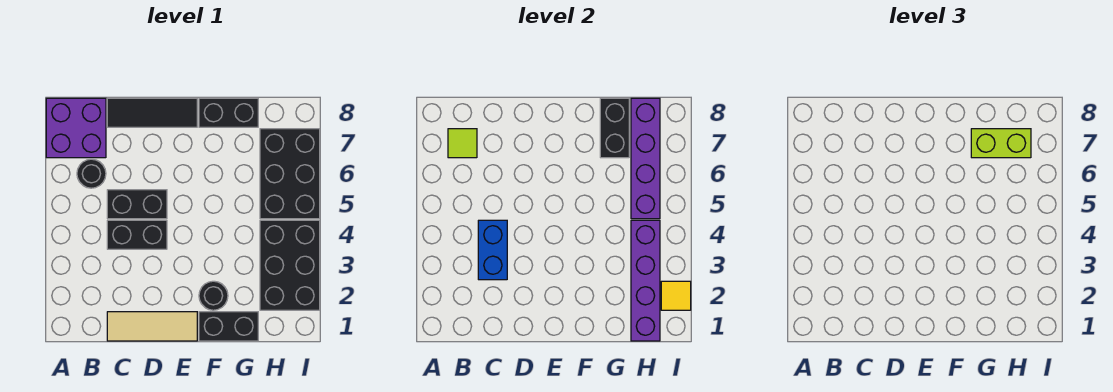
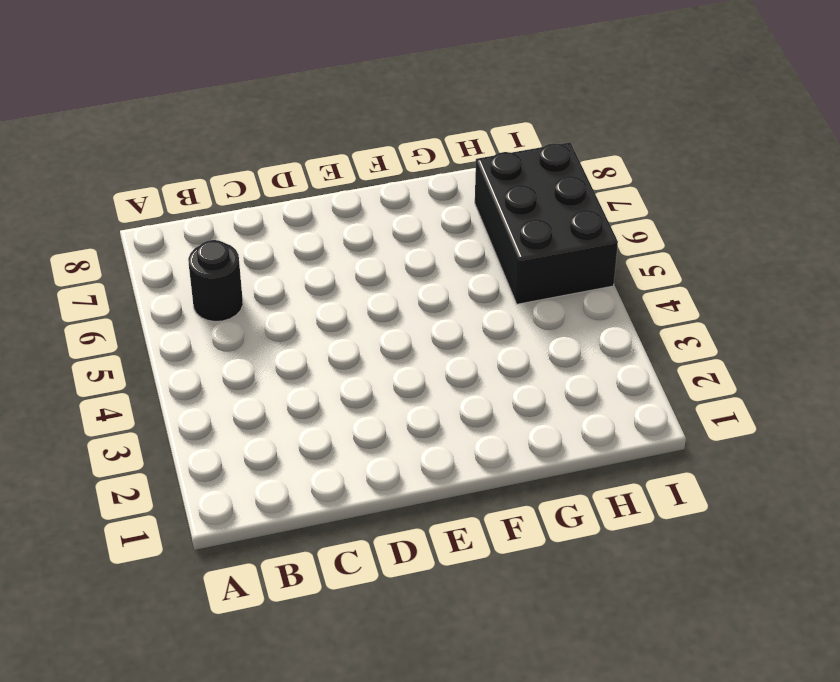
none -> purple 2x2 brick [46,98,106,158]
none -> tan 1x3 tile [107,312,197,341]
none -> black 1x2 brick [107,220,167,249]

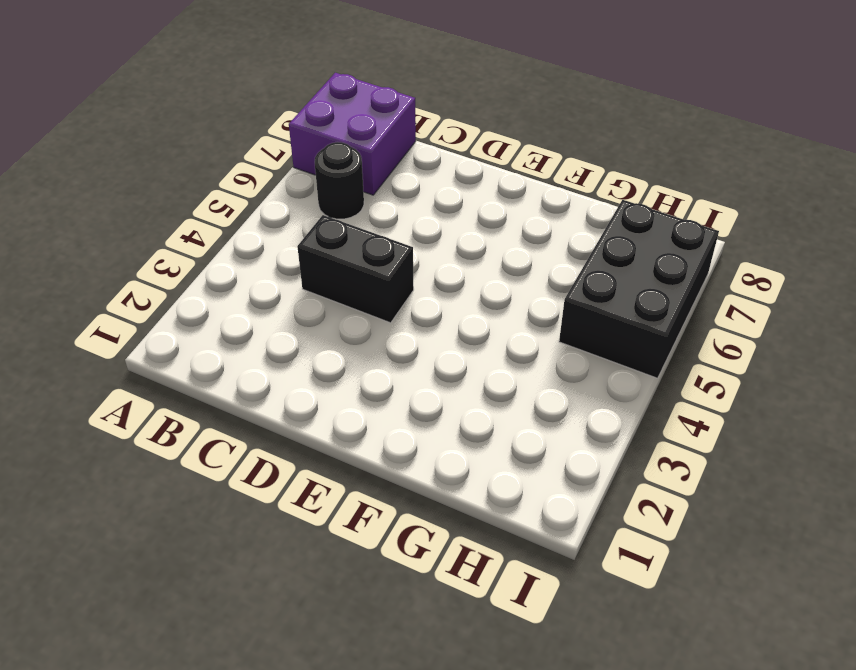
none -> tan 1x3 tile [107,312,197,341]
none -> black 1x2 brick [107,190,167,219]
none -> black 1x3 tile [107,98,197,127]

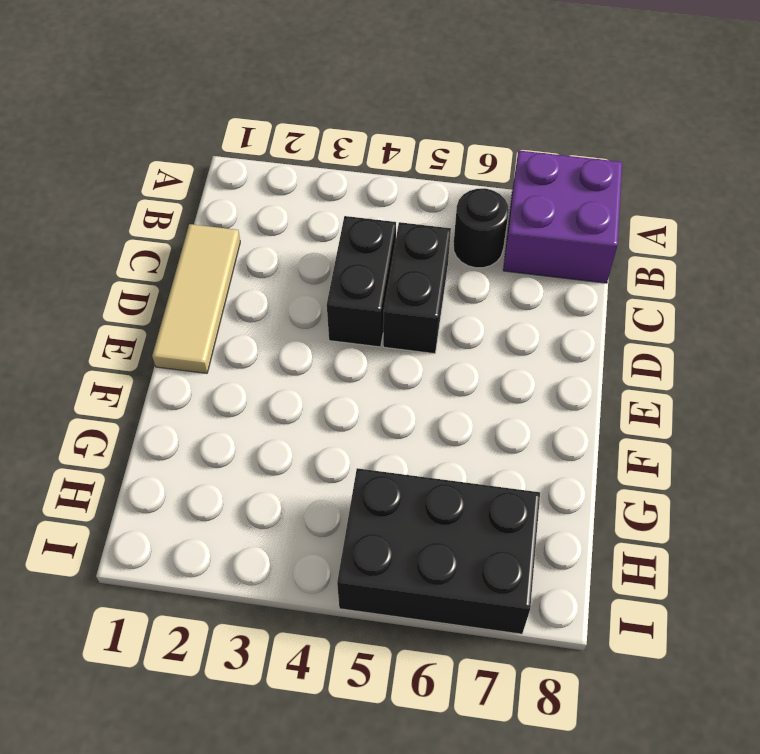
none -> black 1x3 tile [107,98,197,127]
none -> black 1x2 brick [199,312,258,341]
none -> black 1x1 round brick [199,281,228,310]

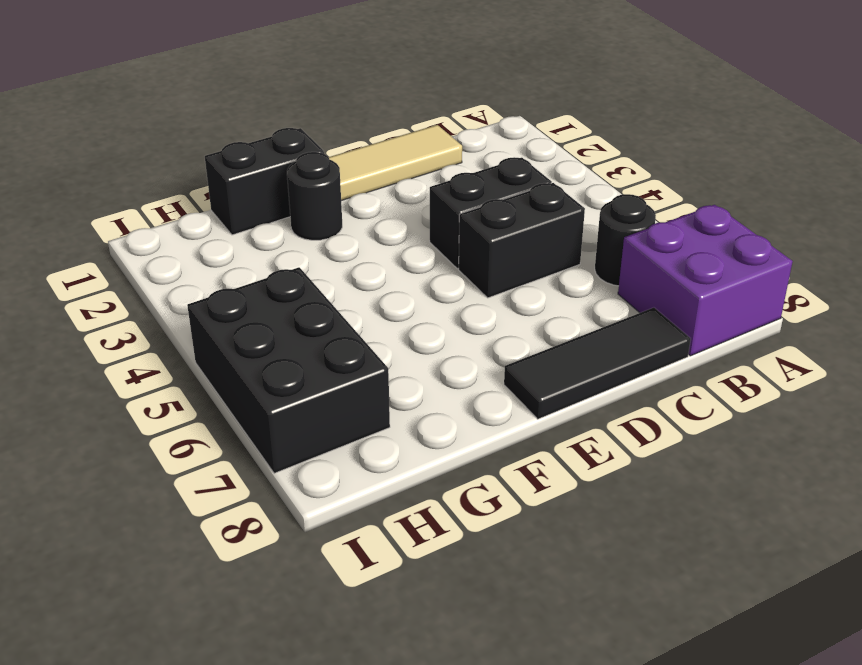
none -> black 1x2 brick [199,98,258,127]
none -> black 2x3 brick [260,220,320,310]
none -> lime 1x1 tile [448,129,477,158]

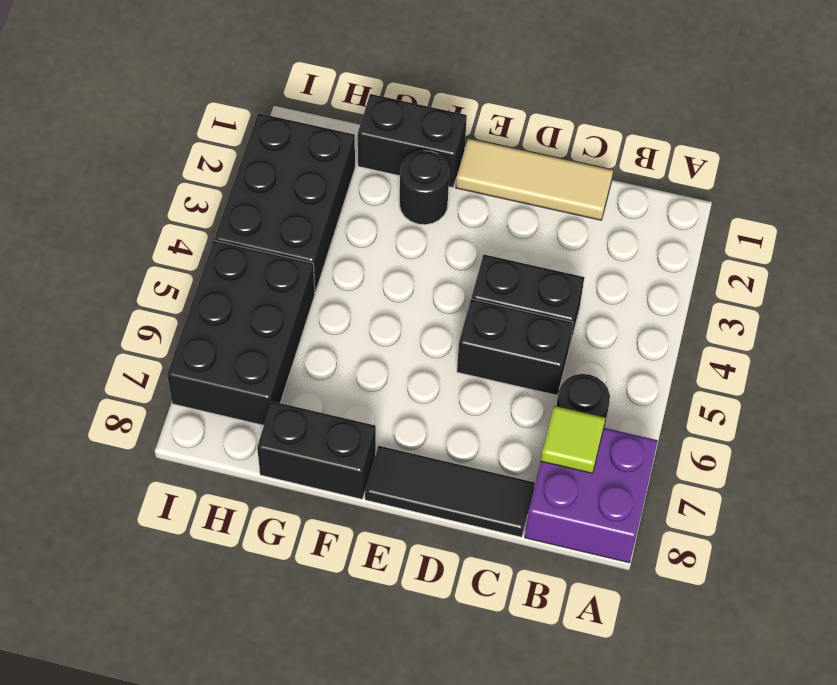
none -> blue 1x2 brick [478,220,507,280]
none -> black 1x2 brick [600,98,629,158]
none -> purple 1x4 brick [631,220,660,341]

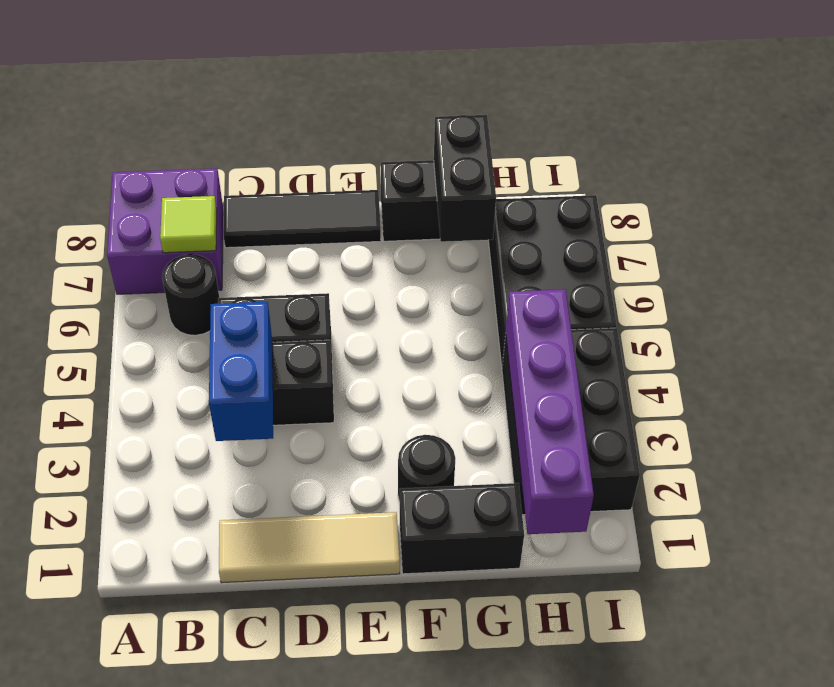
none -> purple 1x4 brick [631,98,660,219]
none -> yellow 1x1 tile [661,281,691,310]
none -> lime 1x2 brick [971,129,1031,158]

